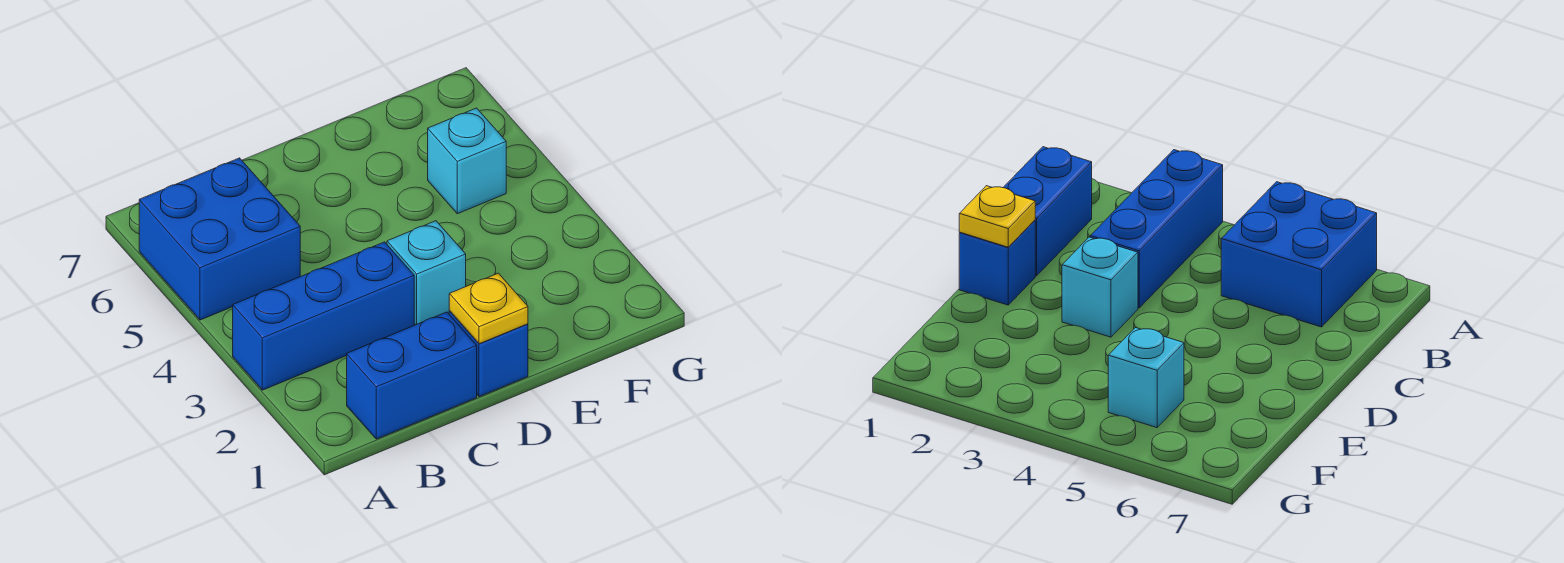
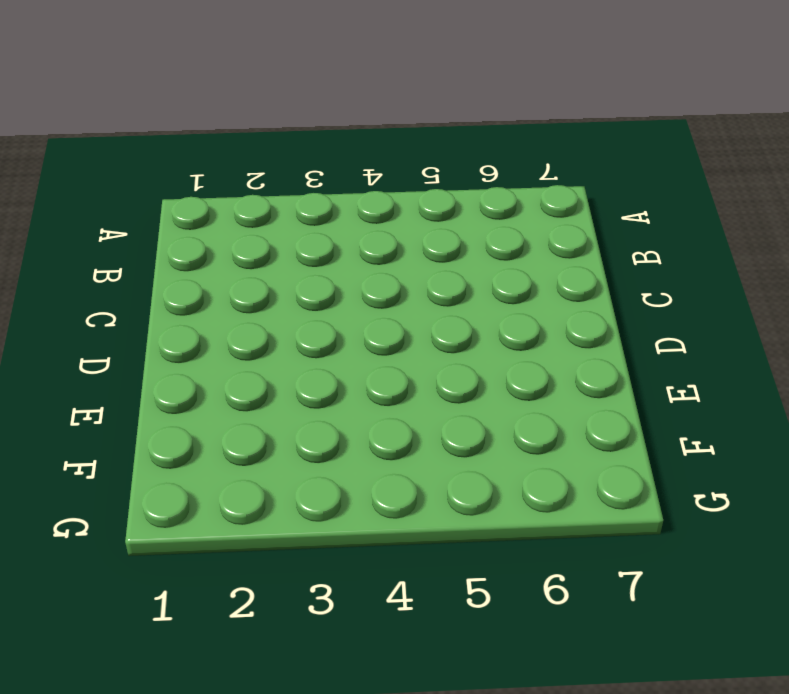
none -> blue 1x3 brick [233,242,414,390]
none -> blue 2x2 brick [139,158,300,320]

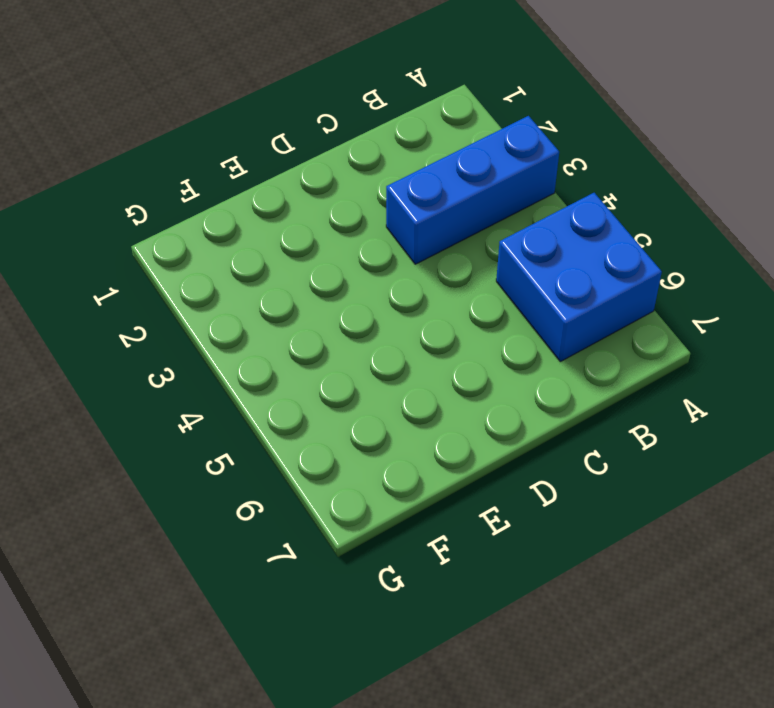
none -> blue 1x2 brick [347,312,477,439]
none -> blue 1x1 brick [449,311,528,397]

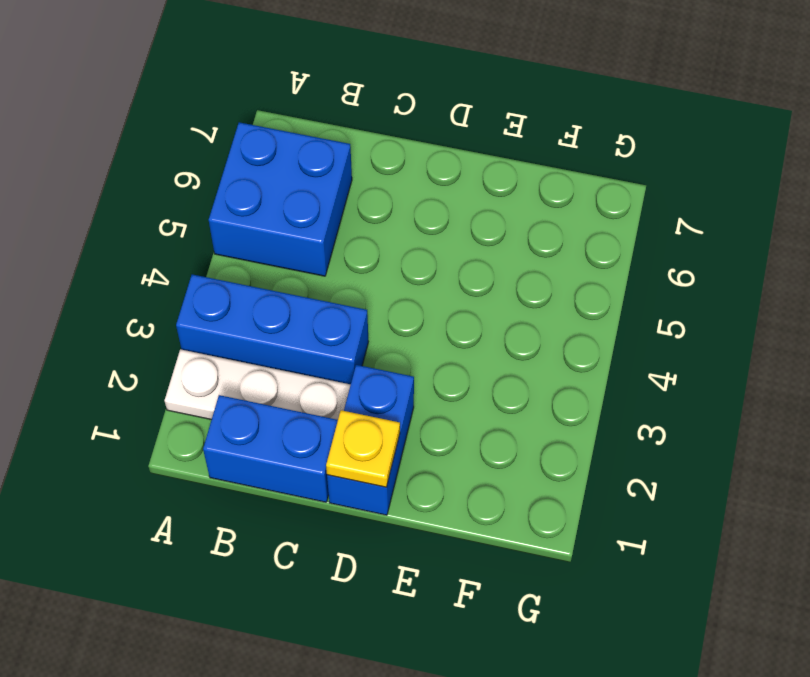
white 1x3 plate [165,349,351,420] -> none
blue 1x2 brick [327,365,414,515] -> blue 1x1 brick [449,311,528,397]
none -> cyan 1x1 brick [387,221,466,325]
none -> cyan 1x1 brick [428,108,506,214]

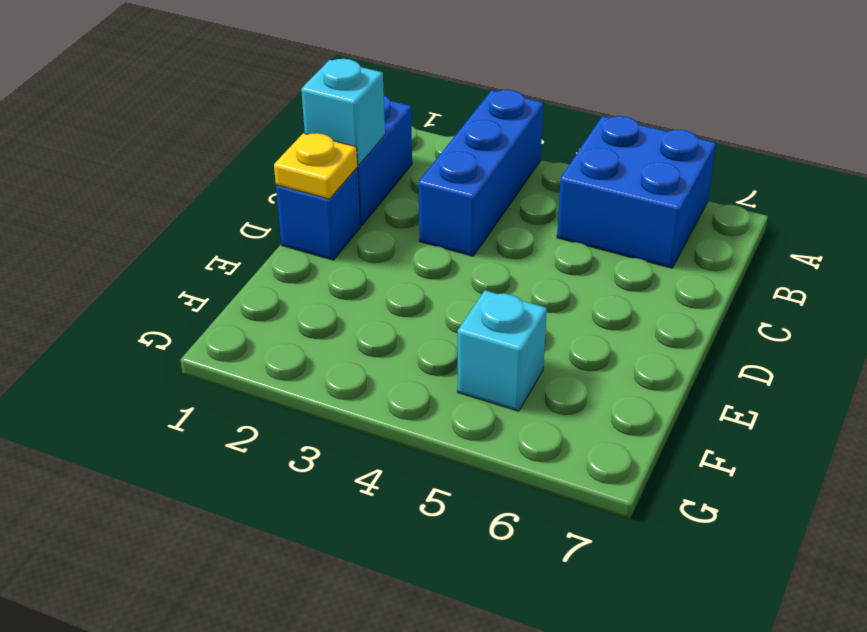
cyan 1x1 brick [301,59,385,165] -> cyan 1x1 brick moved to [387,221,466,325]

